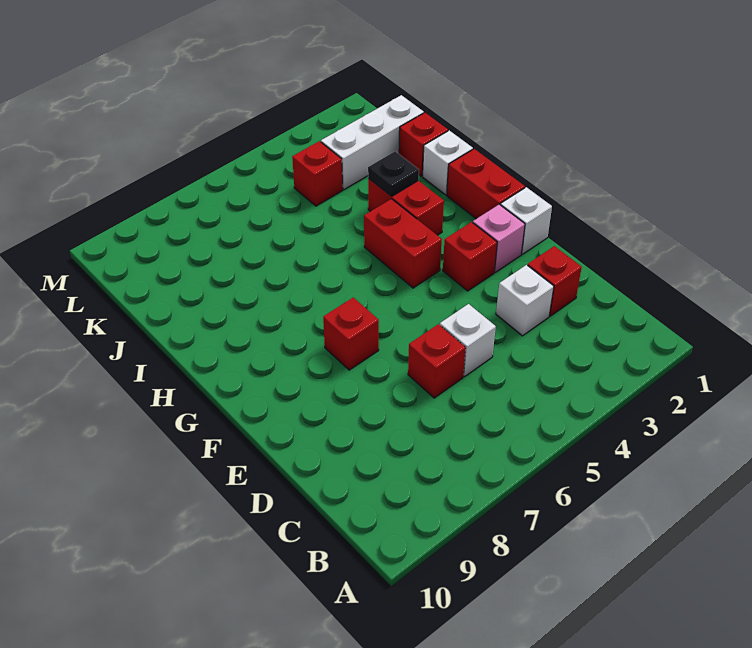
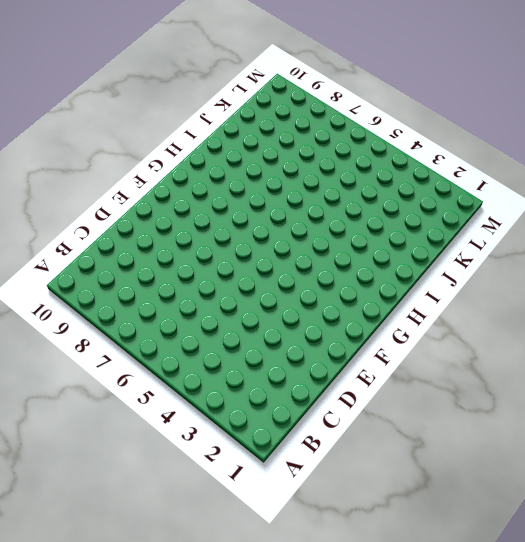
none -> red 1x1 brick [528,246,582,316]
none -> white 1x1 brick [496,265,554,336]
none -> white 1x1 brick [440,304,496,377]

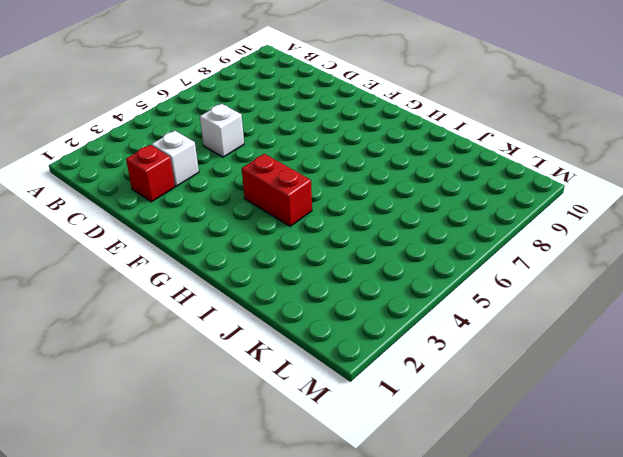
none -> red 1x1 brick [408,324,466,398]
none -> white 1x1 brick [500,187,552,254]
none -> pink 1x1 brick [473,204,525,272]

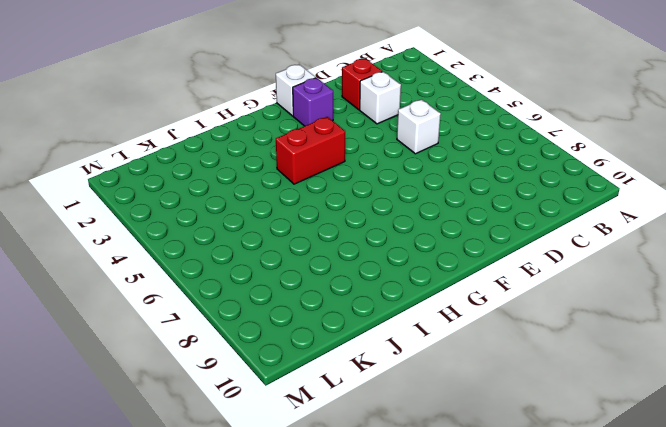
purple 1x1 brick [293,78,333,126] -> pink 1x1 brick [473,204,525,272]
none -> red 1x1 brick [408,324,466,398]
none -> red 1x1 brick [443,222,497,291]
none -> red 1x1 brick [323,298,379,370]

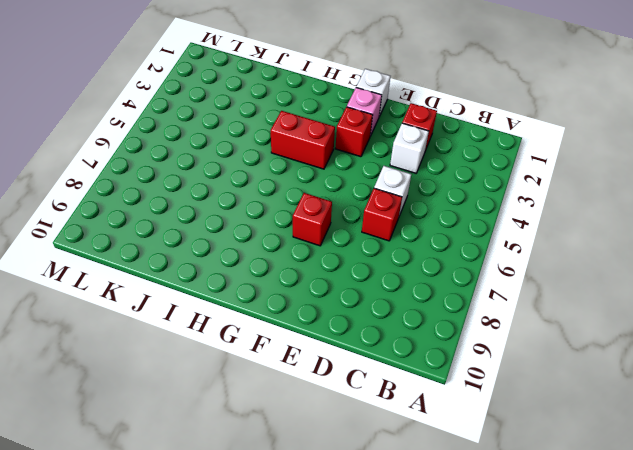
none -> red 1x2 brick [447,149,525,219]
none -> red 1x2 brick [368,178,444,235]
none -> white 1x1 brick [423,130,473,195]

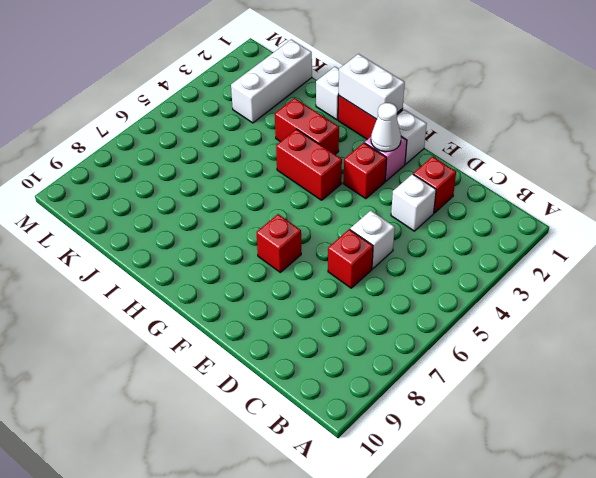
white 1x1 cone [371,103,401,152] -> none
white 1x2 brick [339,54,405,119] -> none
none -> red 1x1 brick [399,113,448,176]
none -> red 1x1 brick [292,141,343,206]
none -> black 1x1 plate [368,151,419,196]

